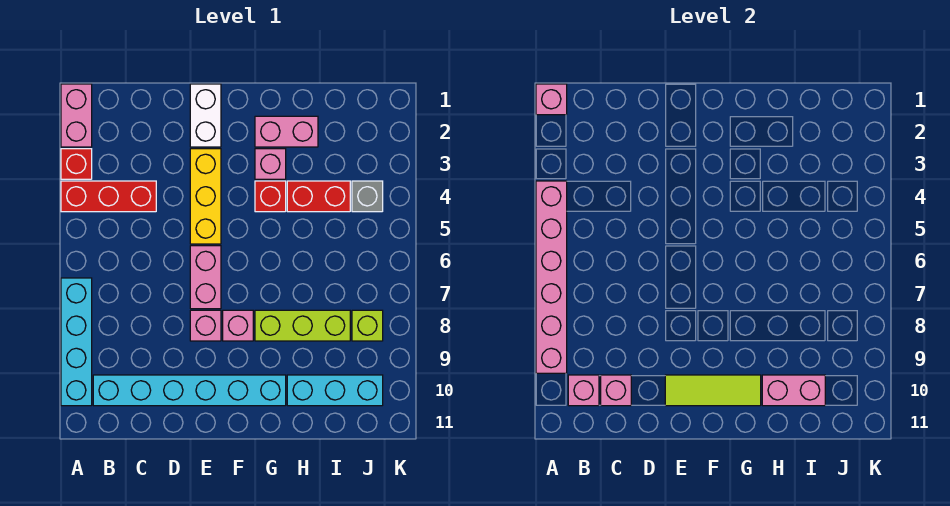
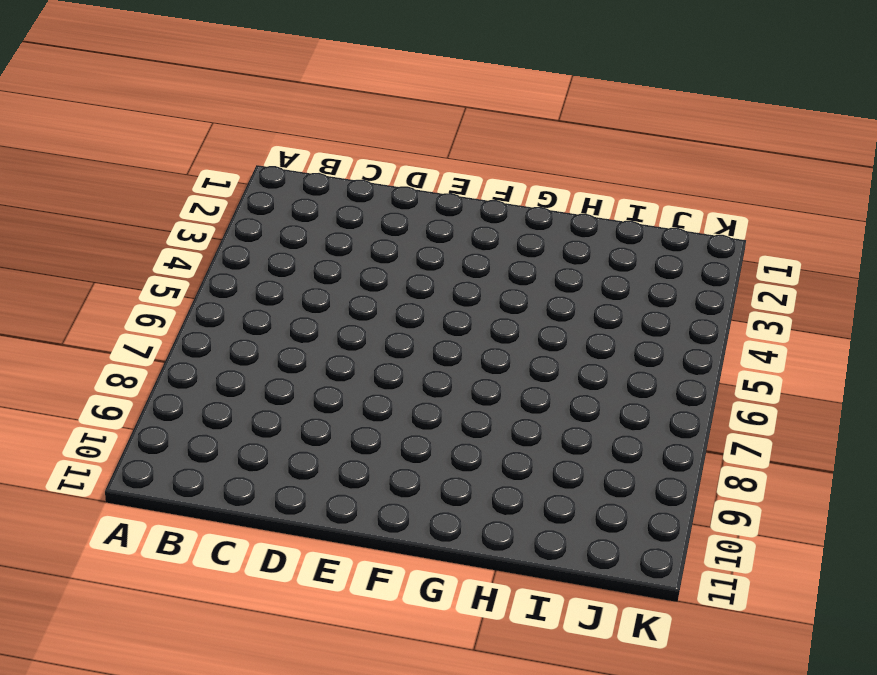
none -> pink 1x2 brick [61,84,92,147]
none -> red 1x1 brick [61,149,92,179]
none -> red 1x3 brick [61,181,156,212]

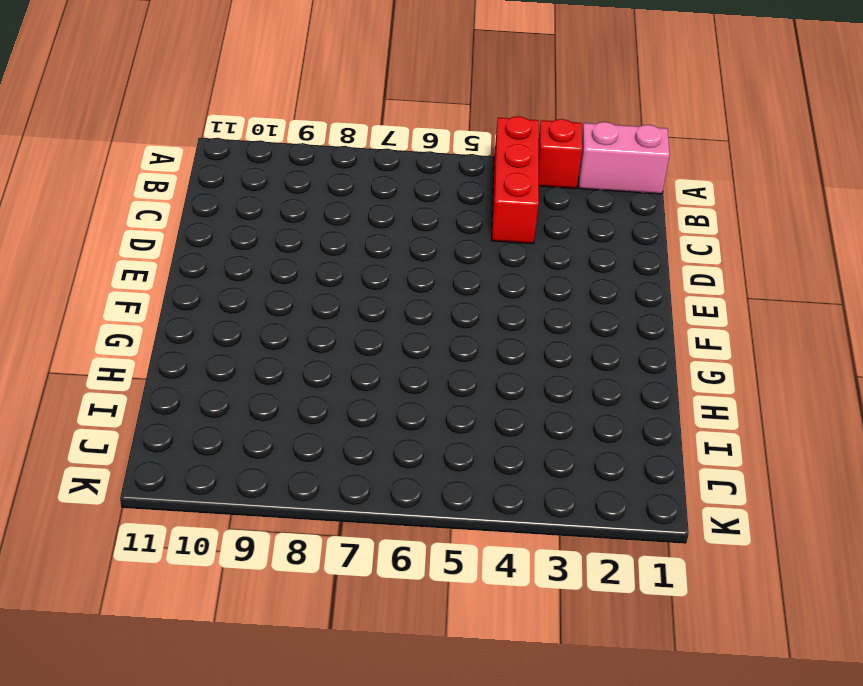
none -> cyan 1x4 brick [61,278,92,406]
none -> cyan 1x6 brick [93,375,286,406]
none -> white 1x2 brick [190,84,221,147]

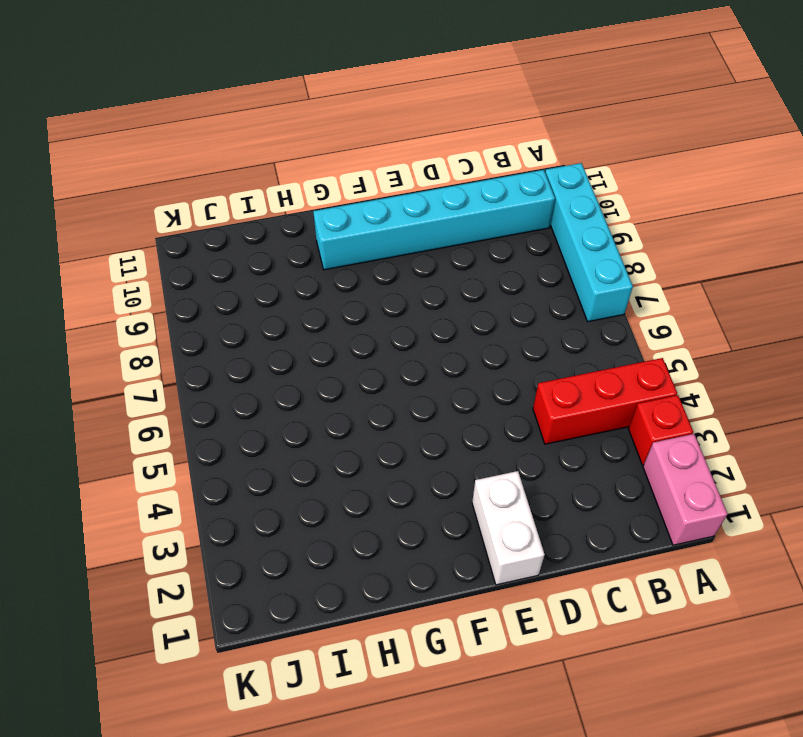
none -> yellow 1x3 brick [190,149,221,244]
none -> pink 1x2 brick [190,246,221,309]
none -> pink 1x1 brick [190,310,221,341]

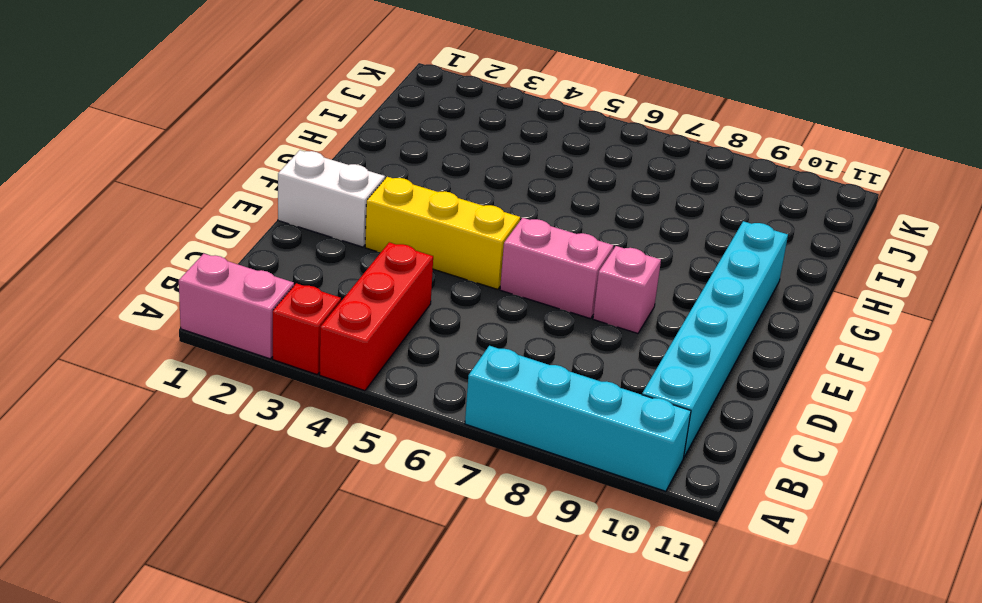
none -> pink 1x1 brick [223,310,253,341]
none -> pink 1x2 brick [255,116,318,147]
none -> pink 1x1 brick [255,149,286,179]

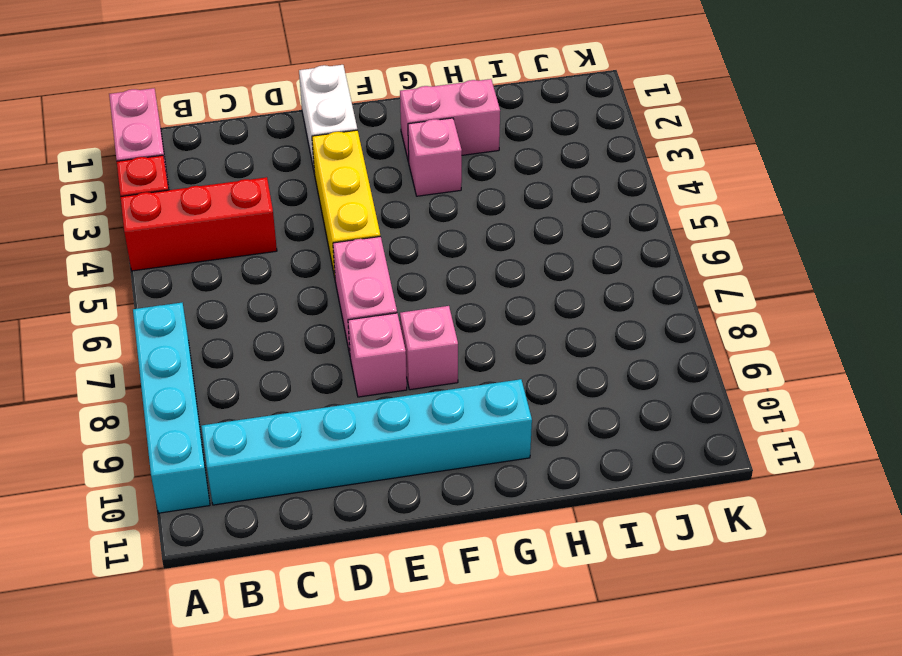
none -> red 1x1 brick [255,181,286,212]
none -> lime 1x3 brick [255,310,350,341]
none -> red 1x2 brick [287,181,350,212]

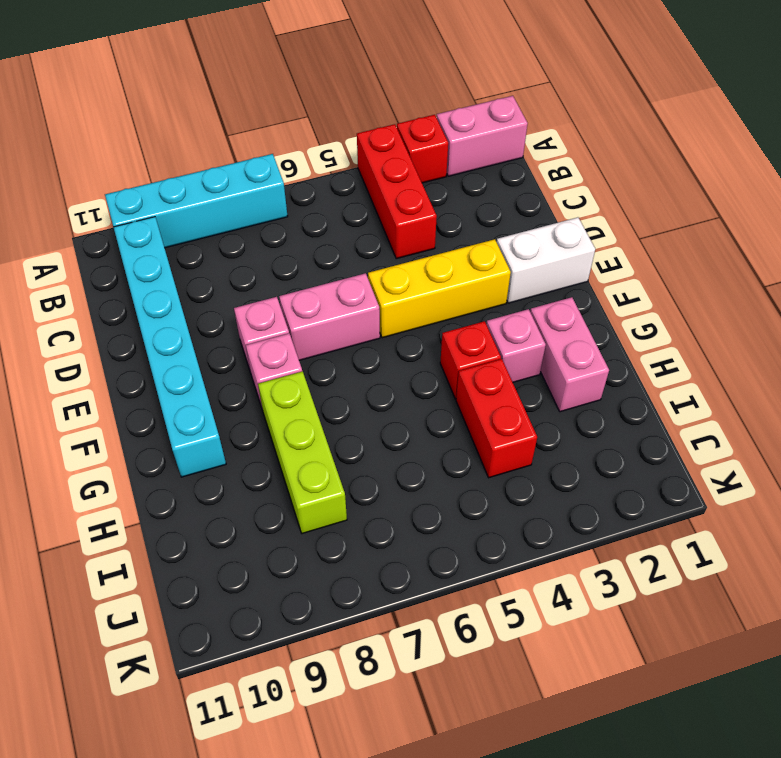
none -> cyan 1x3 brick [287,375,383,406]
none -> grey 1x1 brick [352,181,383,212]
none -> lime 1x1 brick [352,310,383,341]

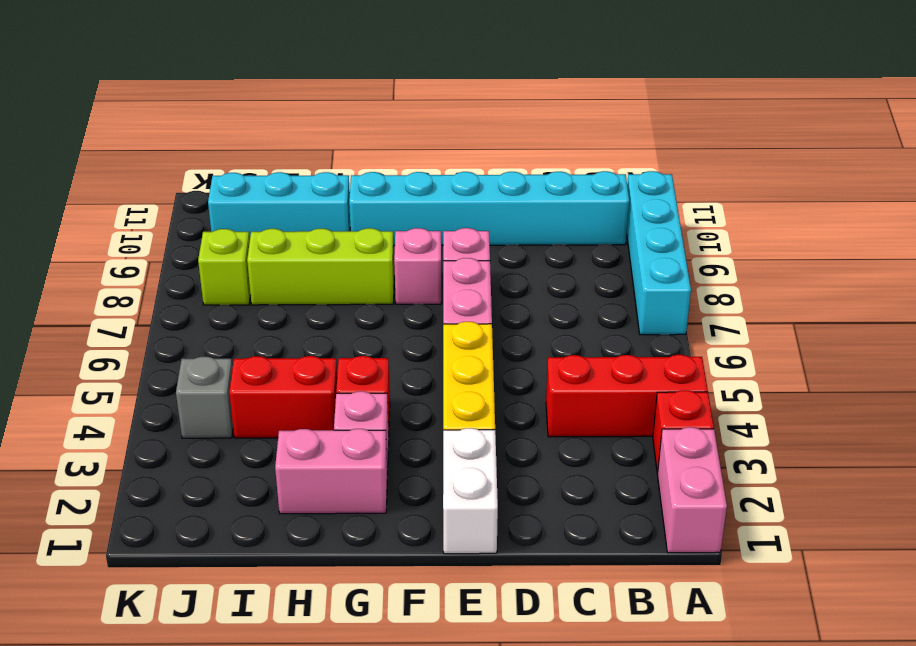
none -> pink 1x1 brick [536,84,567,115]
none -> pink 1x6 brick [536,181,567,373]
none -> pink 1x1 brick [568,375,599,406]

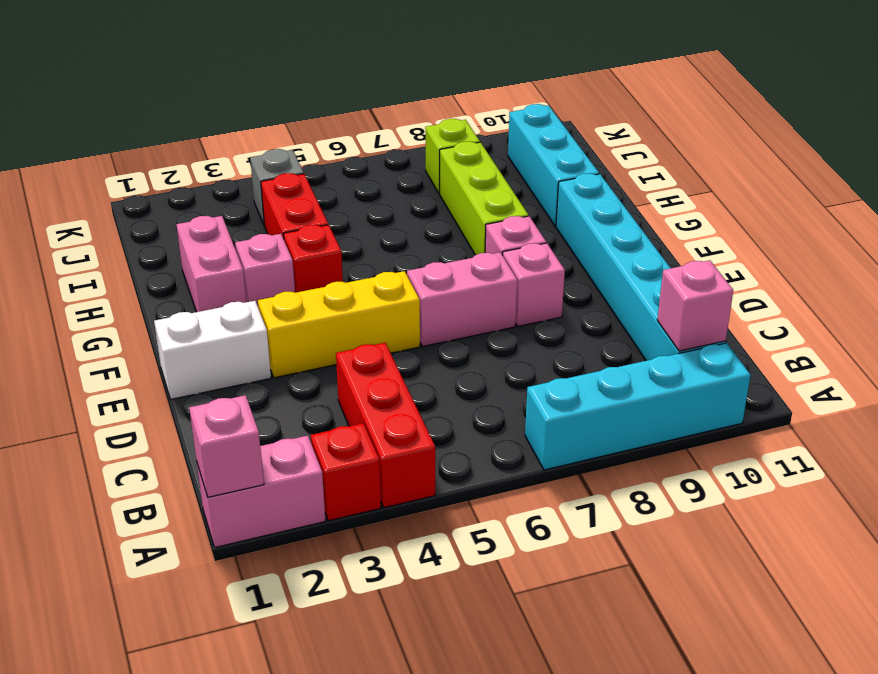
none -> pink 1x6 brick [536,181,567,373]
none -> pink 1x1 brick [601,375,631,406]
none -> lime 1x3 tile [665,375,761,406]

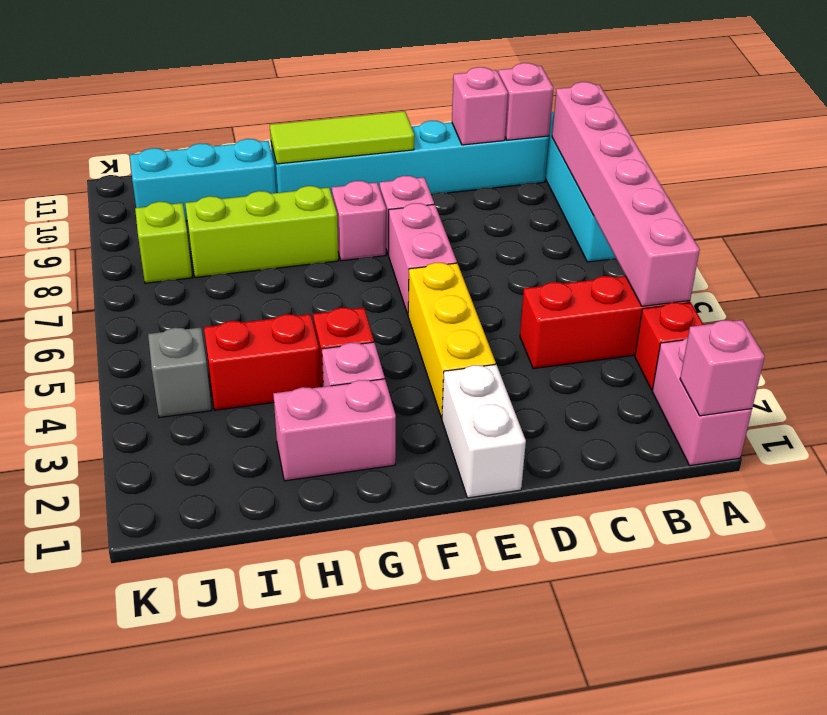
none -> pink 1x2 brick [762,375,825,406]

